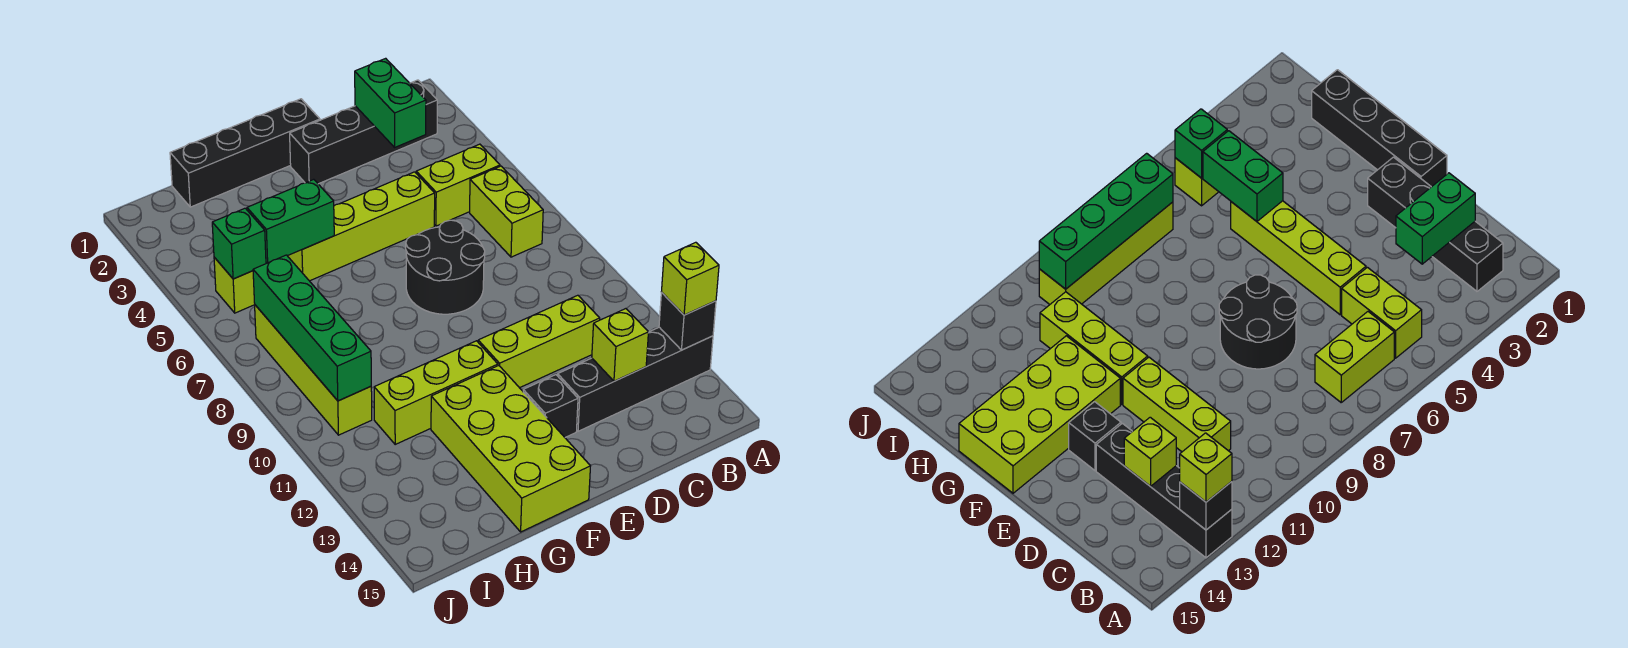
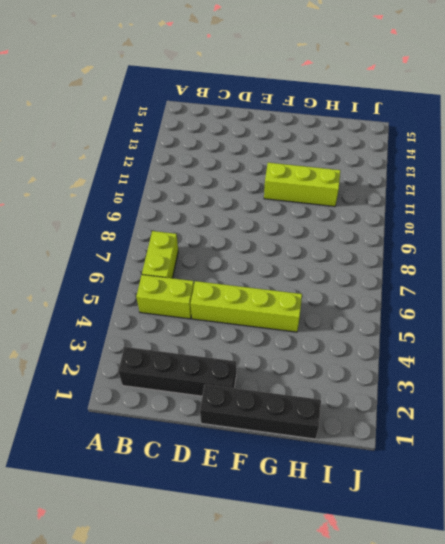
none -> black 1x4 brick [558,327,713,431]
none -> lime 1x3 brick [478,295,600,388]
none -> black 2x2 round brick [406,220,485,314]

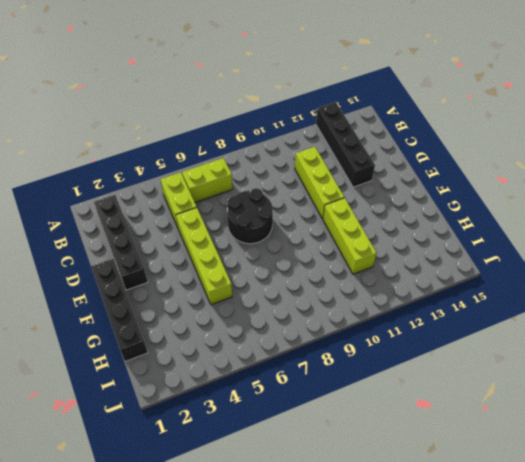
none -> black 1x1 brick [523,375,578,437]
none -> lime 2x4 brick [431,366,590,532]
none -> lime 1x1 brick [214,257,255,313]

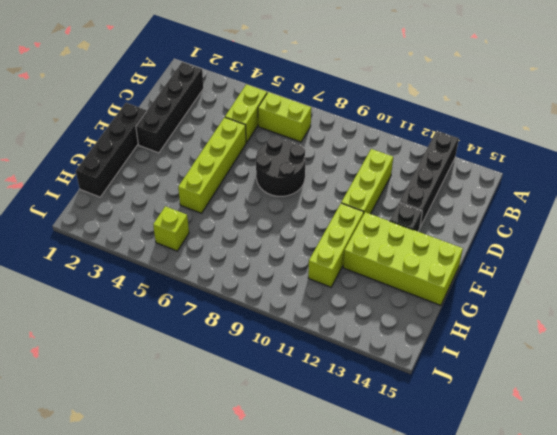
none -> lime 1x4 brick [255,305,372,435]
none -> black 1x1 brick [659,293,716,350]
none -> green 1x2 brick [355,58,426,147]

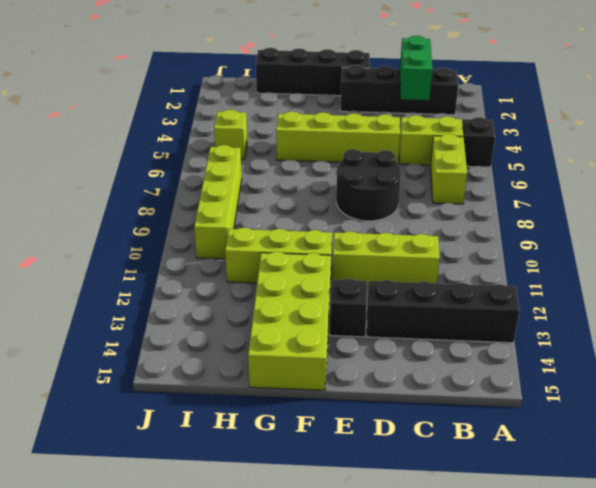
black 1x1 brick [462,117,495,167] -> black 1x1 brick moved to [659,293,716,350]
none -> lime 1x1 brick [592,309,648,381]
none -> green 1x2 brick [247,179,334,263]
none -> green 1x1 brick [212,208,266,279]

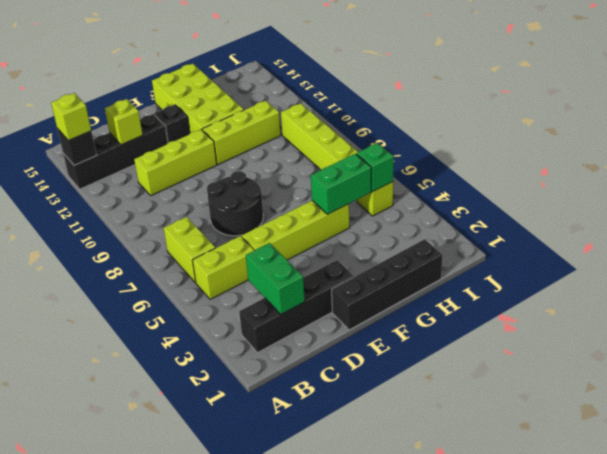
none -> green 1x4 brick [253,255,371,401]

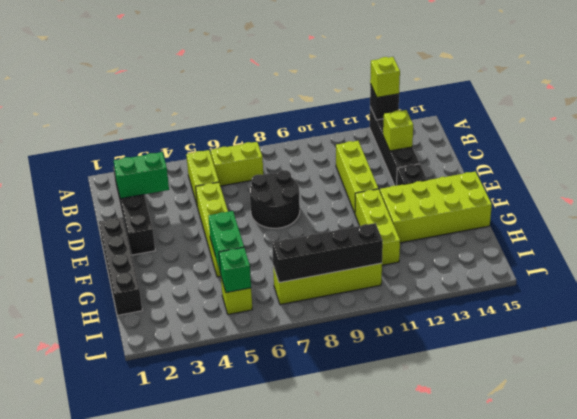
black 1x4 brick [272,223,383,283] -> green 1x4 brick [253,255,371,401]

